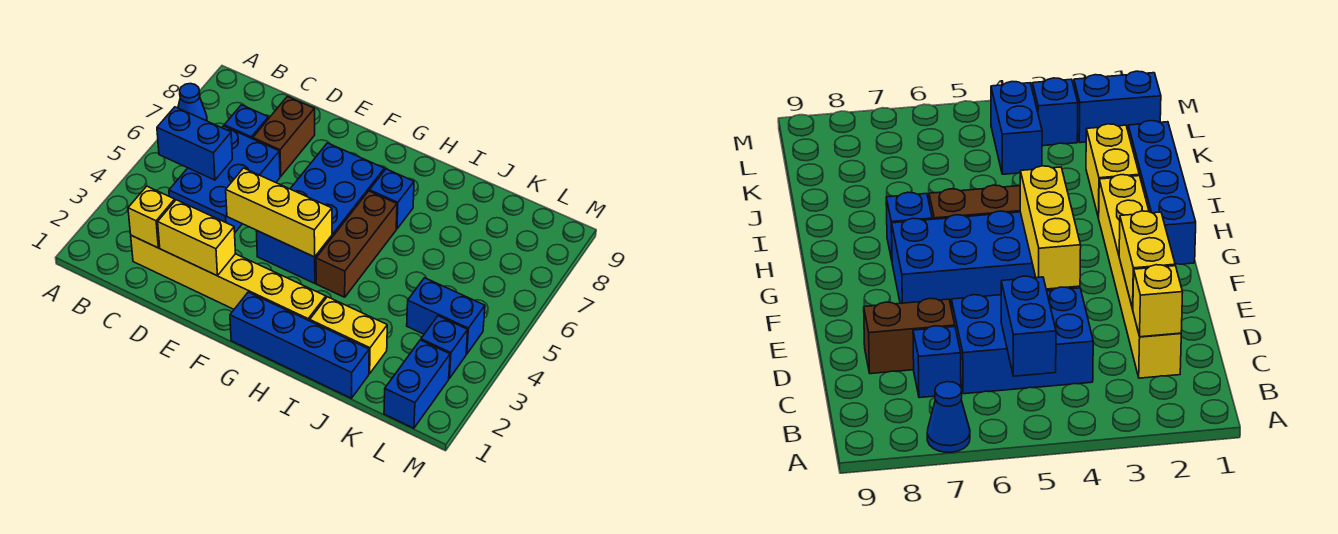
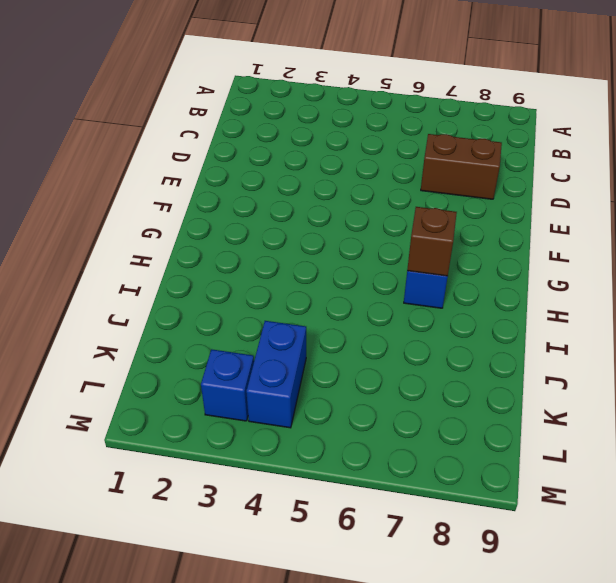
brown 1x1 brick [407,207,457,276] -> none
none -> blue 1x1 cone [178,84,207,121]
none -> yellow 1x6 brick [131,235,326,321]
none -> blue 2x3 brick [169,126,280,232]

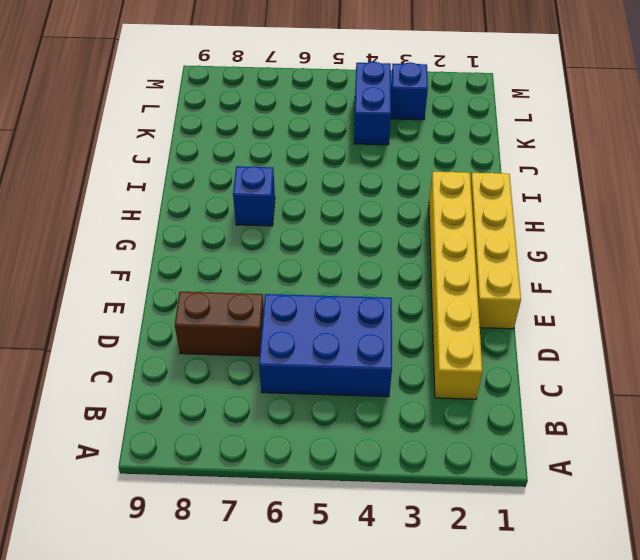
yellow 1x4 brick [471,173,521,329] -> blue 1x4 brick [230,292,369,398]
none -> blue 1x1 cone [178,84,207,121]
none -> blue 1x1 brick [224,105,268,139]
none -> blue 2x4 brick [256,143,384,283]

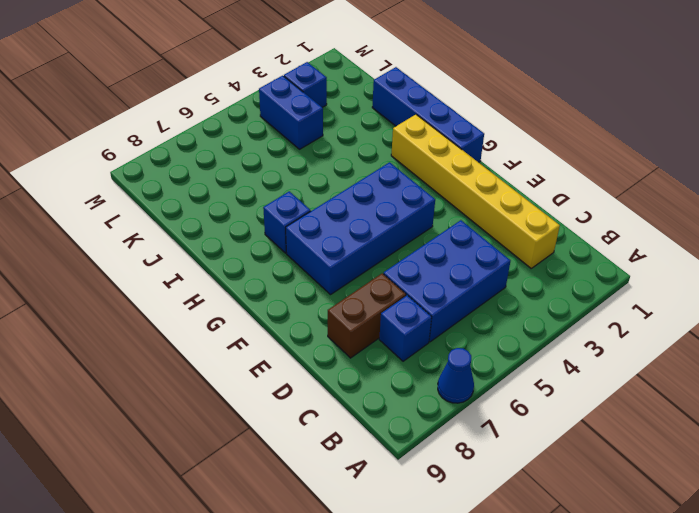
none -> brown 1x3 brick [316,191,397,297]
none -> yellow 1x2 brick [310,297,387,374]
none -> blue 1x2 brick [384,340,450,428]

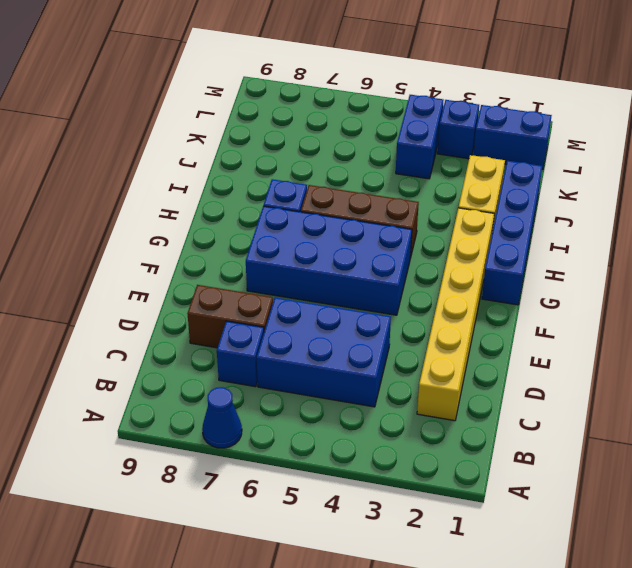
none -> blue 1x2 brick [157,107,232,180]
none -> yellow 1x1 brick [128,186,175,248]
none -> yellow 1x2 brick [158,200,236,276]

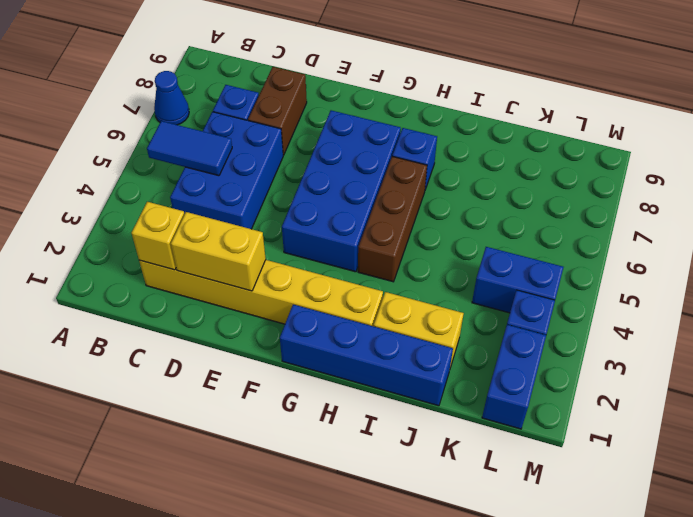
blue 1x2 tile [147,121,232,176] -> blue 1x2 brick [157,107,232,180]
none -> yellow 1x3 brick [226,168,332,257]

